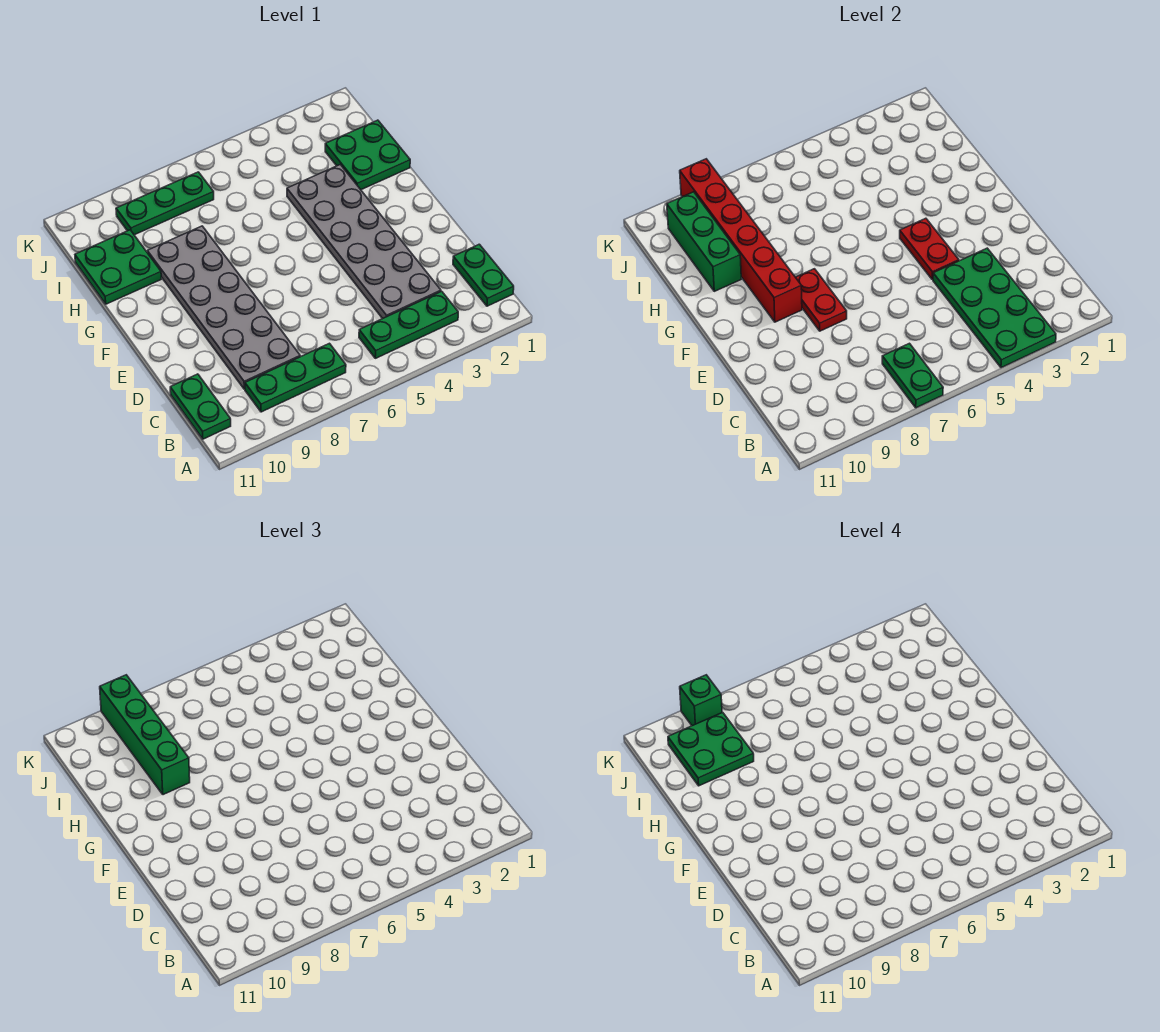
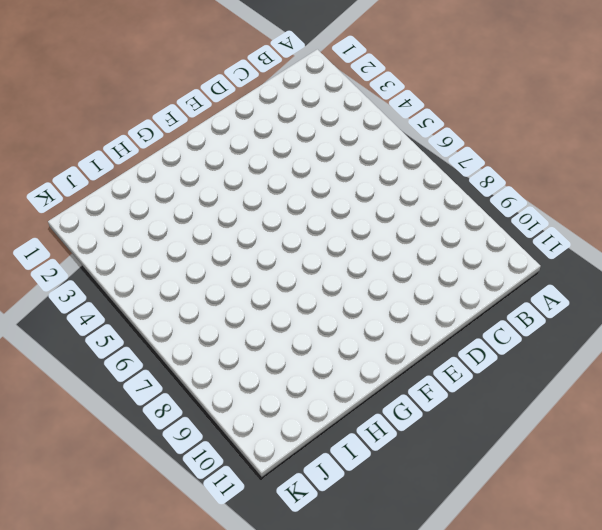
none -> green 1x2 plate [453,244,514,306]
none -> green 1x3 plate [359,291,458,358]
none -> green 1x3 plate [245,343,346,412]

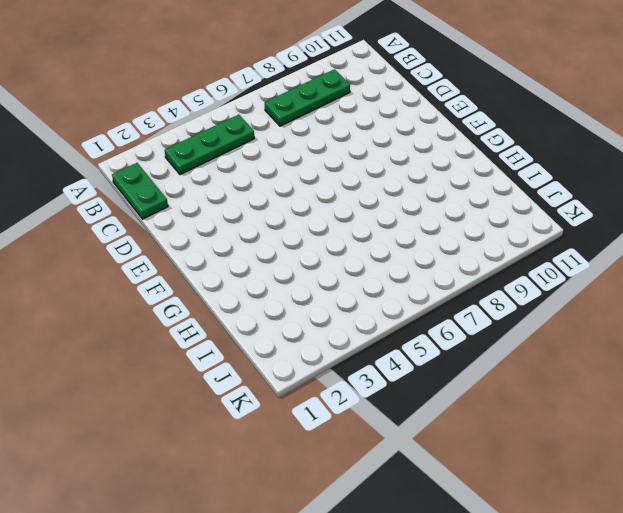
none -> green 1x2 plate [170,374,231,439]
none -> grey 2x6 plate [287,165,441,319]
none -> grey 2x6 plate [147,226,300,389]

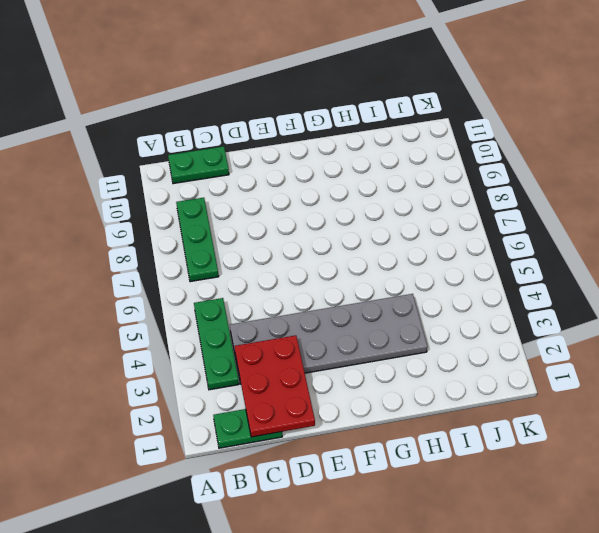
red 2x3 plate [234,335,315,437] -> green 2x4 plate [933,248,1056,368]
none -> grey 2x6 plate [147,226,300,389]
none -> green 2x2 plate [325,120,410,190]
none -> green 2x2 plate [75,230,161,304]

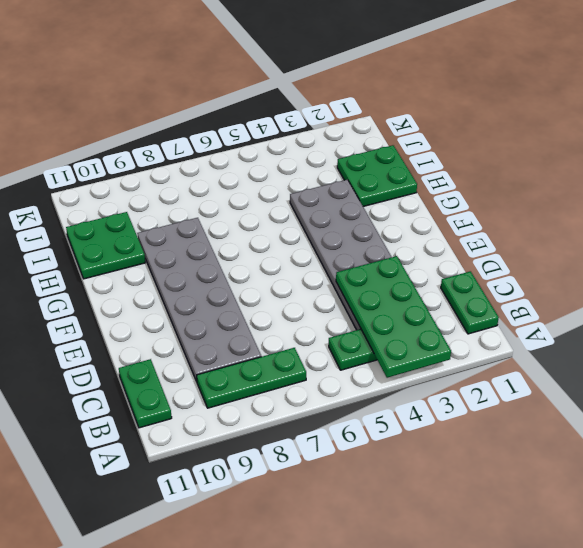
none -> green 1x3 plate [116,172,214,235]
none -> green 1x2 plate [882,343,943,408]
none -> red 1x2 plate [900,218,959,280]

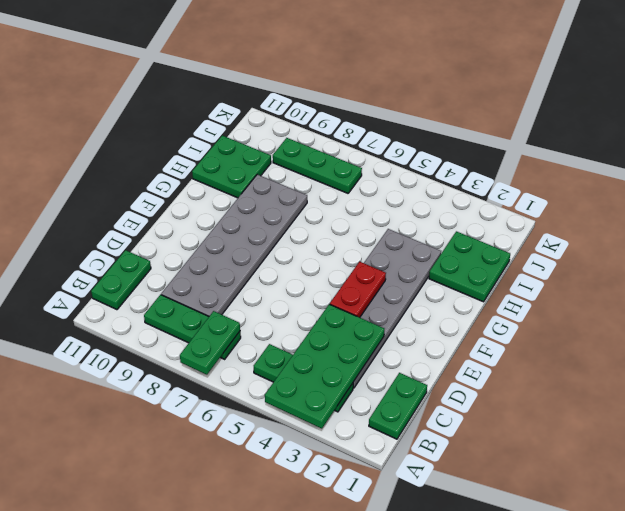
none -> red 1x2 plate [796,269,847,331]
none -> red 1x6 brick [680,159,802,322]
none -> green 1x3 brick [667,192,741,291]

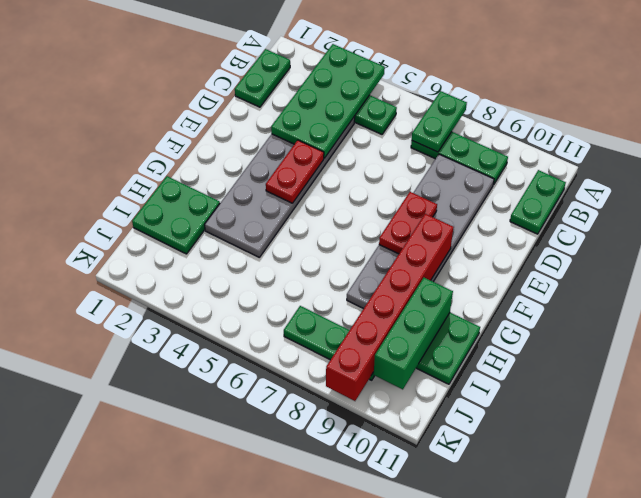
none -> green 1x4 brick [100,675,190,795]
none -> green 2x2 plate [668,712,754,786]
none -> green 1x1 brick [680,675,722,726]

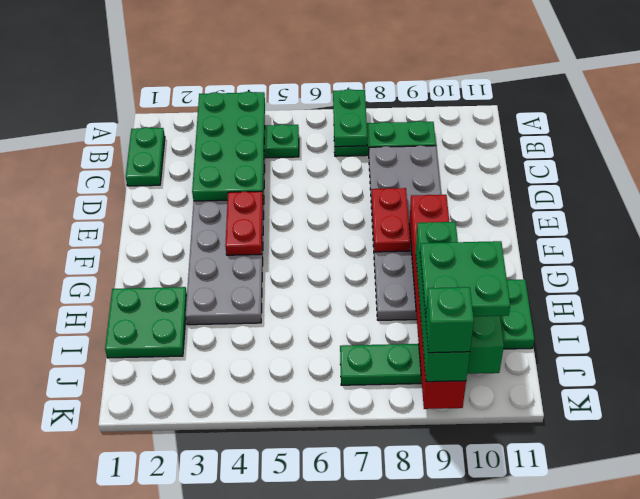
none -> green 1x2 plate [170,374,231,439]

